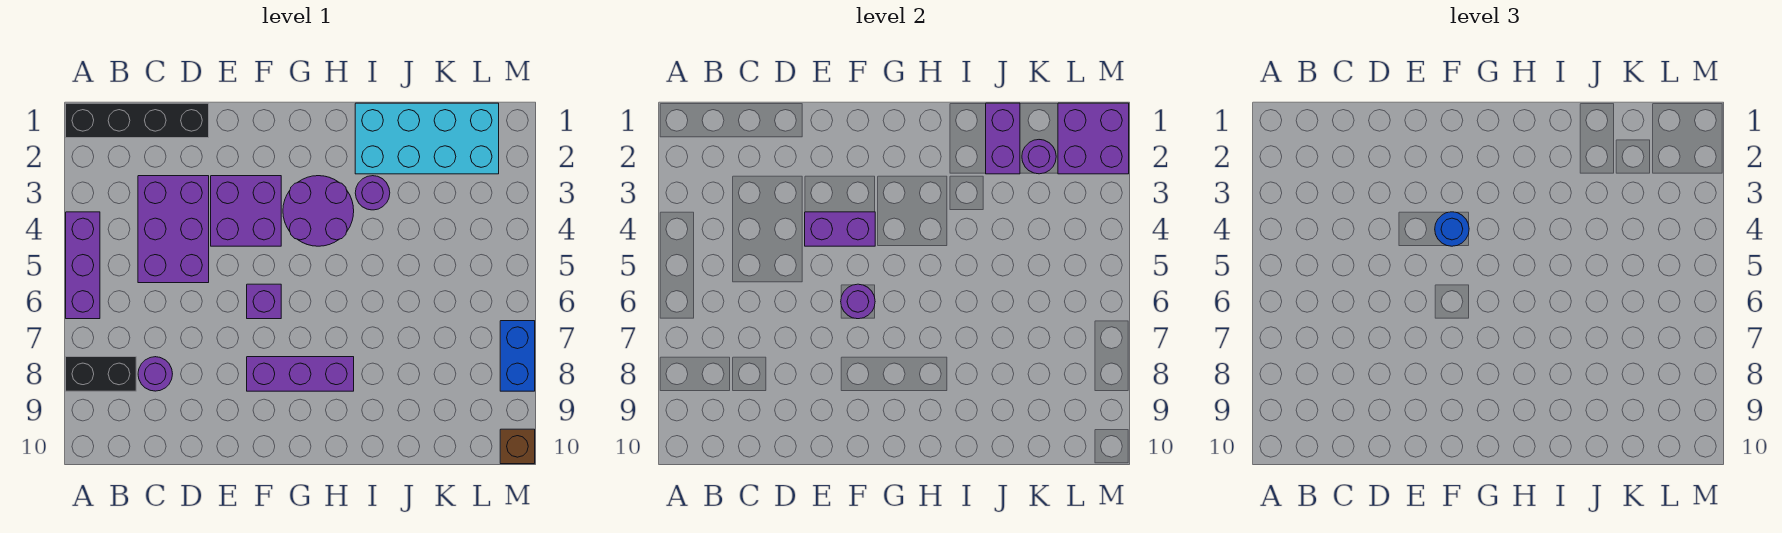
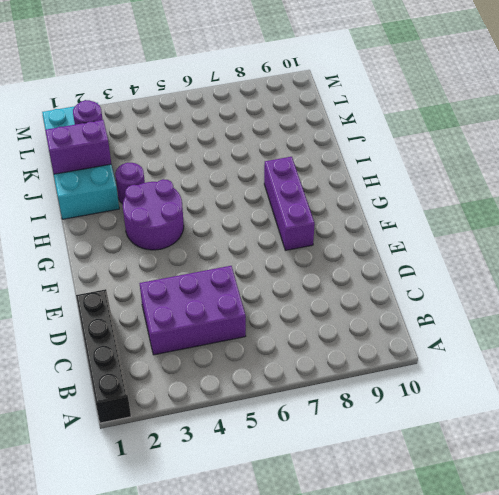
none -> purple 1x3 brick [66,212,100,319]
none -> black 1x2 brick [66,357,136,391]
none -> purple 1x1 round brick [138,357,172,391]

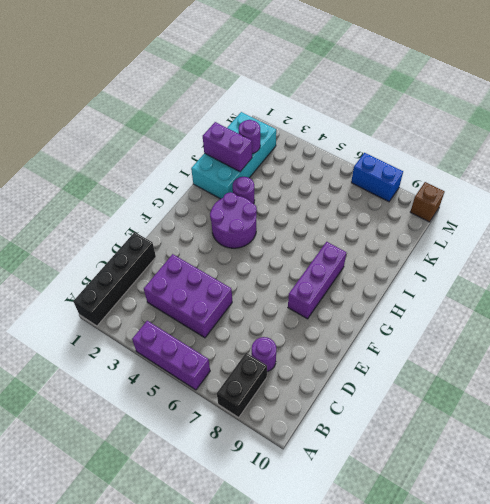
none -> purple 2x2 brick [211,176,281,246]
none -> purple 1x1 brick [247,284,281,319]
none -> purple 1x2 brick [805,212,875,246]

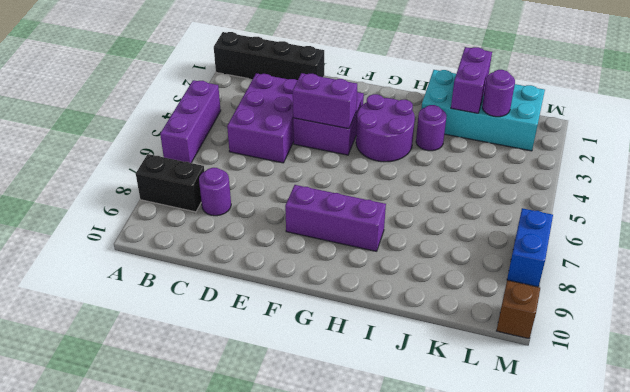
none -> purple 1x1 brick [247,284,281,319]
none -> purple 1x1 round brick [841,284,875,319]
none -> purple 2x2 brick [1058,103,1129,174]

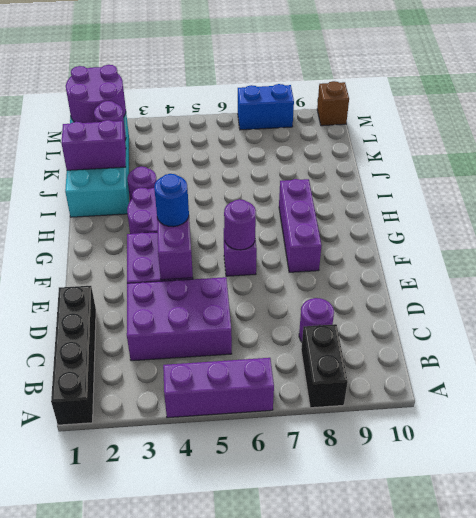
purple 2x2 round brick [66,65,126,123] -> purple 2x2 brick [1058,103,1129,174]

